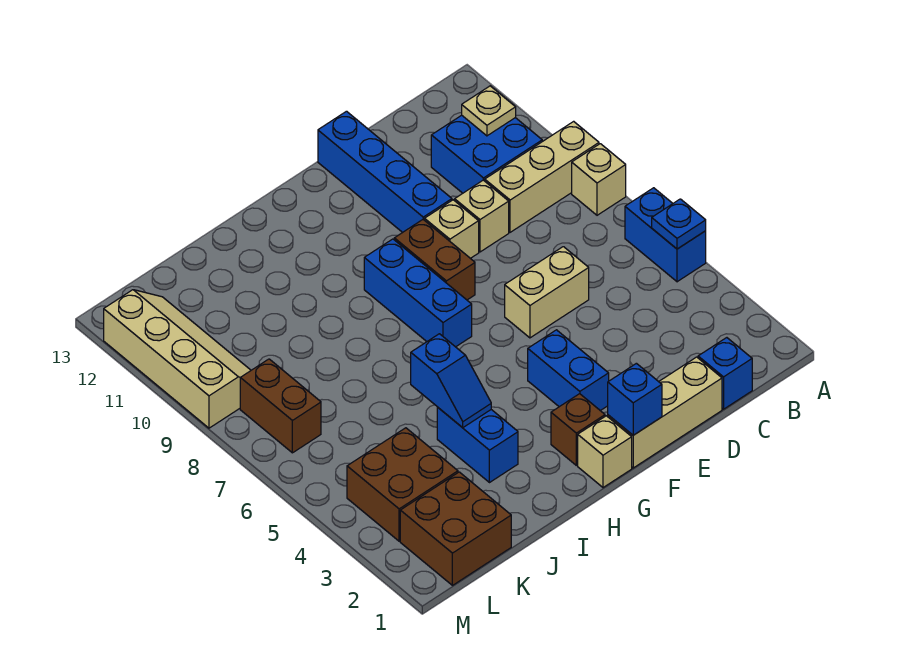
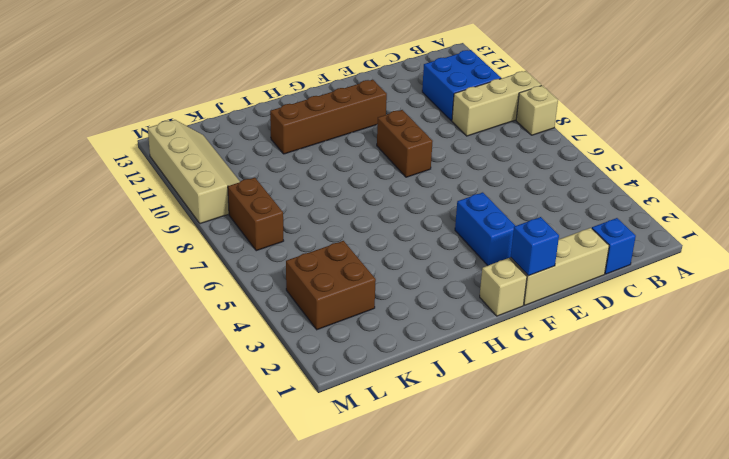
brown 1x4 brick [270,80,387,154] -> none
none -> blue 1x2 brick [625,188,706,282]
none -> tan 1x2 brick [505,247,589,338]
none -> tan 1x1 brick [455,180,509,252]

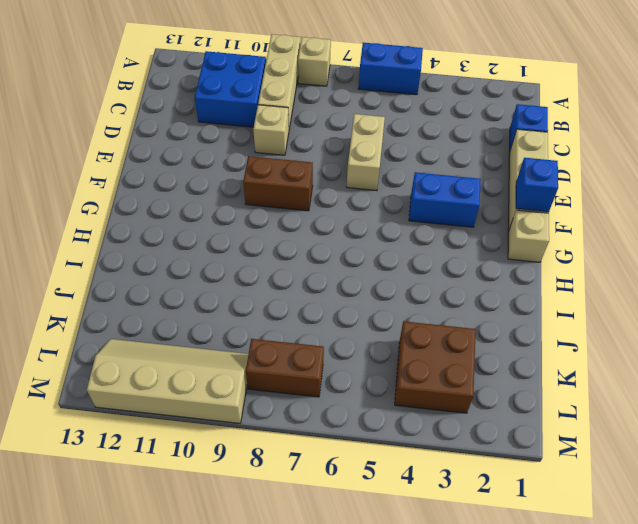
none -> tan 1x1 brick [425,200,479,258]
none -> blue 1x4 brick [318,111,452,232]
none -> brown 1x1 brick [551,394,605,465]

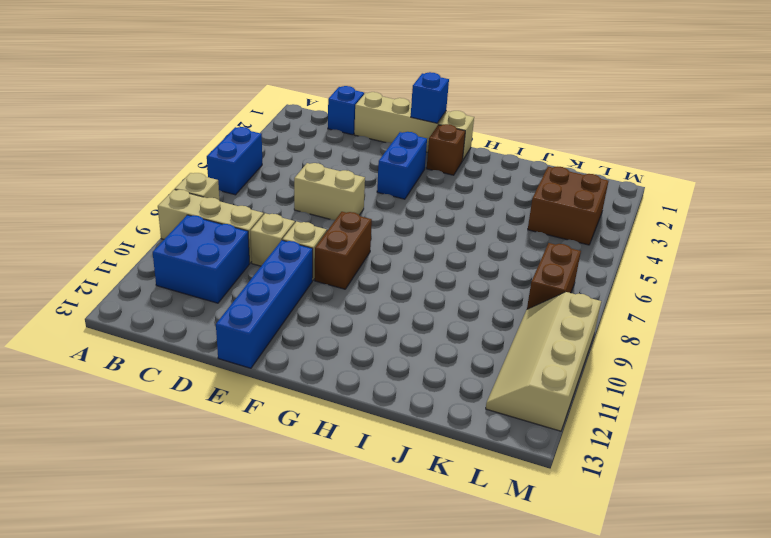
none -> blue 1x3 brick [364,239,472,347]
none -> blue 1x2 brick [437,407,518,483]
none -> brown 2x2 brick [400,472,511,585]

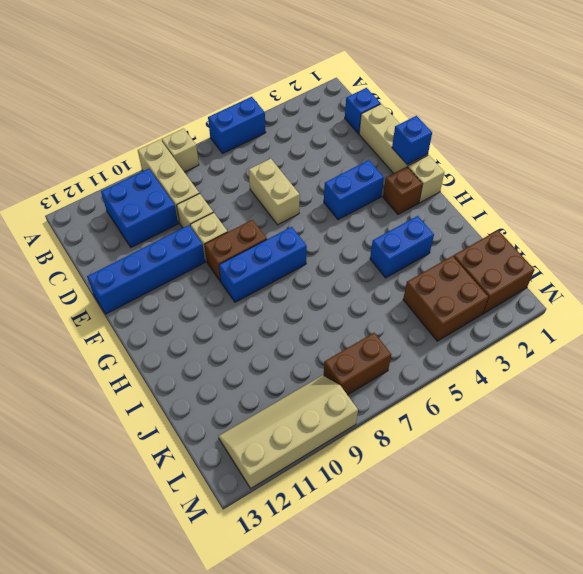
none -> blue 1x1 plate [652,199,706,249]
none -> tan 1x1 plate [462,86,516,136]
none -> blue 1x2 slope [411,334,491,428]

